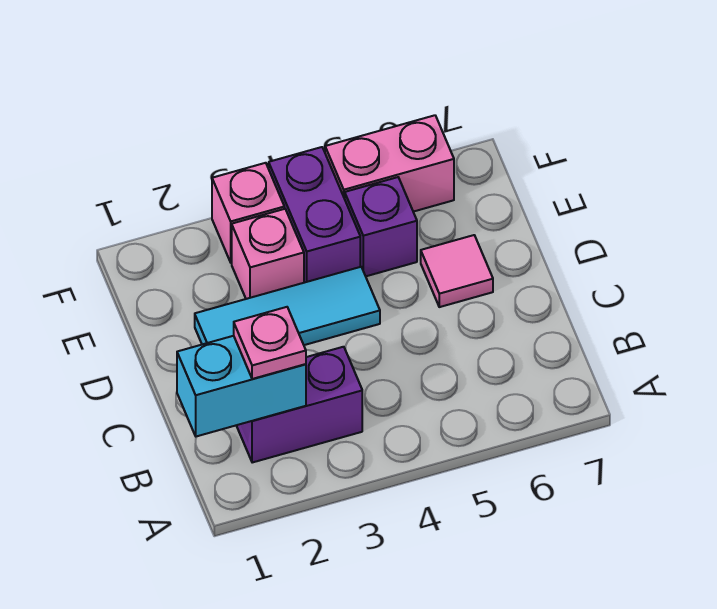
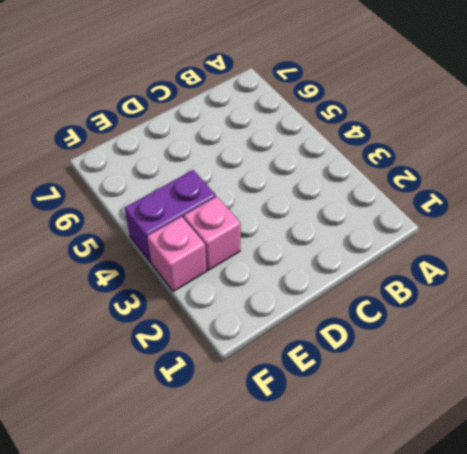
none -> purple 1x2 brick [236,347,362,463]
none -> cyan 1x3 tile [195,267,380,345]

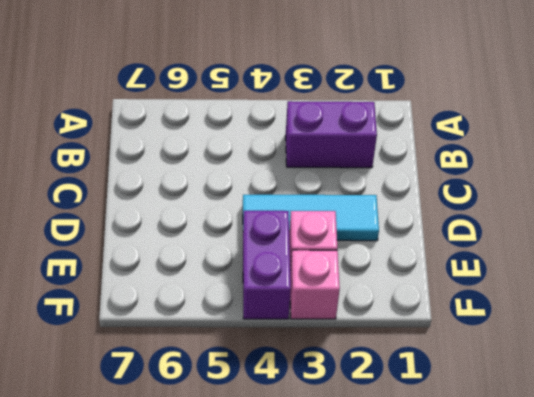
none -> pink 1x1 tile [421,235,493,307]
none -> purple 1x1 brick [345,177,417,276]

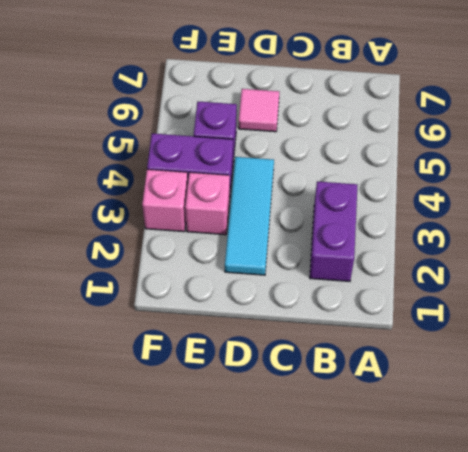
none -> pink 1x2 brick [325,115,454,212]
none -> cyan 1x2 brick [177,336,306,436]

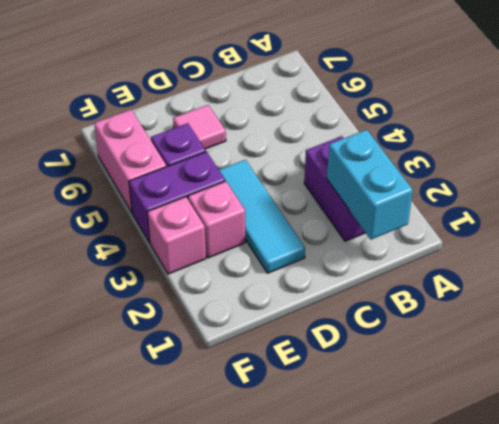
none -> pink 1x1 plate [234,307,306,379]

